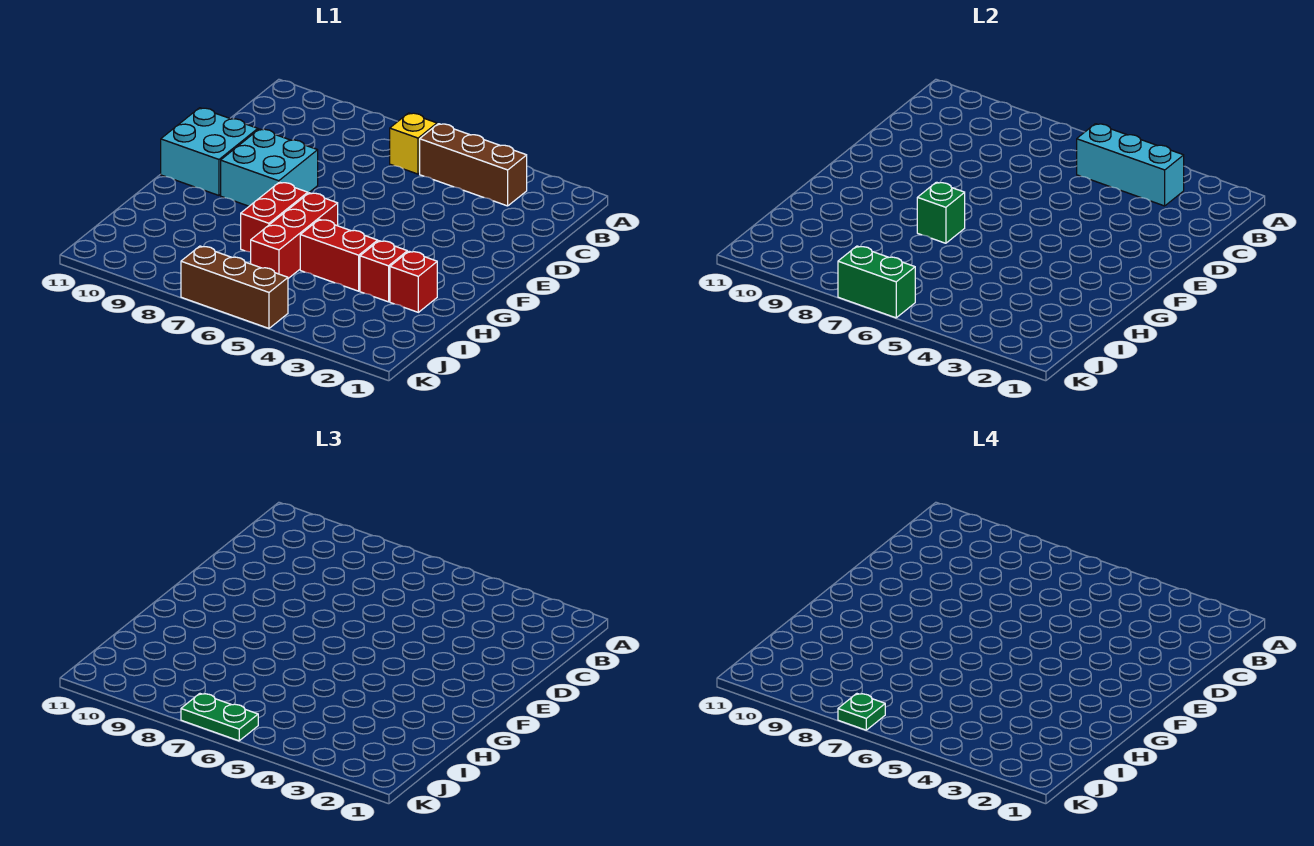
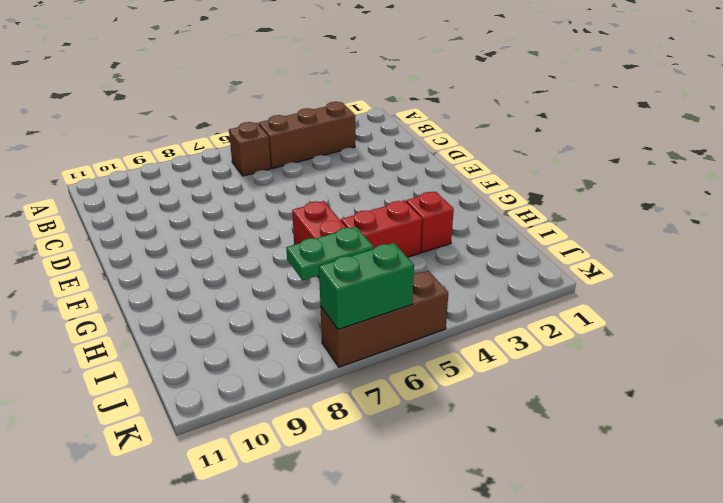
brown 1x1 brick [229,122,271,176] -> yellow 1x1 brick [390,113,437,174]
green 1x2 plate [286,227,373,281] -> green 1x2 plate moved to [181,694,258,741]
none -> cyan 2x2 brick [221,129,318,206]
none -> cyan 2x2 brick [161,108,258,195]
none -> red 1x2 brick [241,182,308,252]

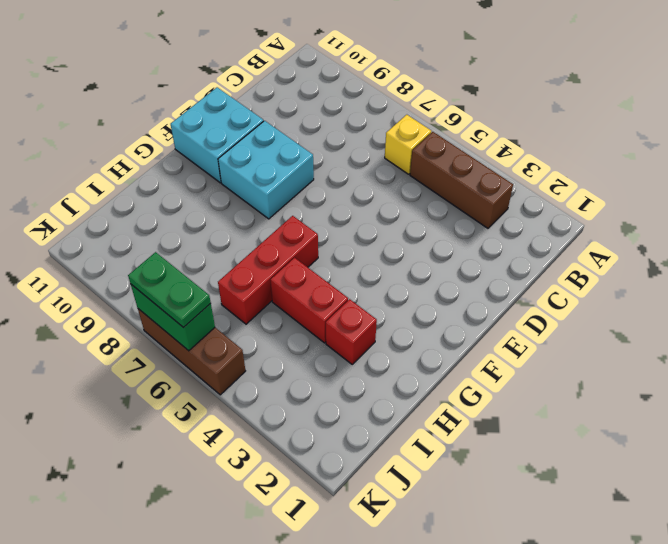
none -> red 1x2 brick [241,182,308,252]
none -> red 1x1 brick [390,251,437,312]
none -> cyan 1x3 brick [1077,124,1184,206]

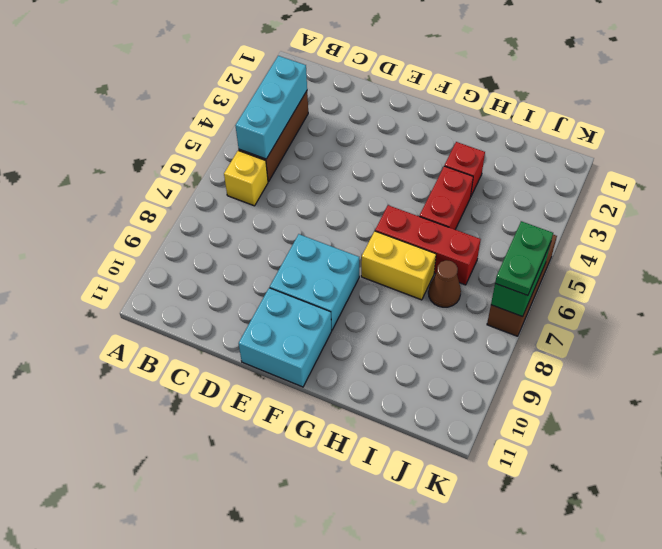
yellow 1x2 brick [361,231,436,300] -> red 1x2 brick [241,182,308,252]
brown 1x1 cone [428,260,461,307] -> none
none -> red 1x1 brick [390,251,437,312]
none -> green 1x1 brick [917,182,965,243]
none -> green 1x1 plate [838,694,885,730]

